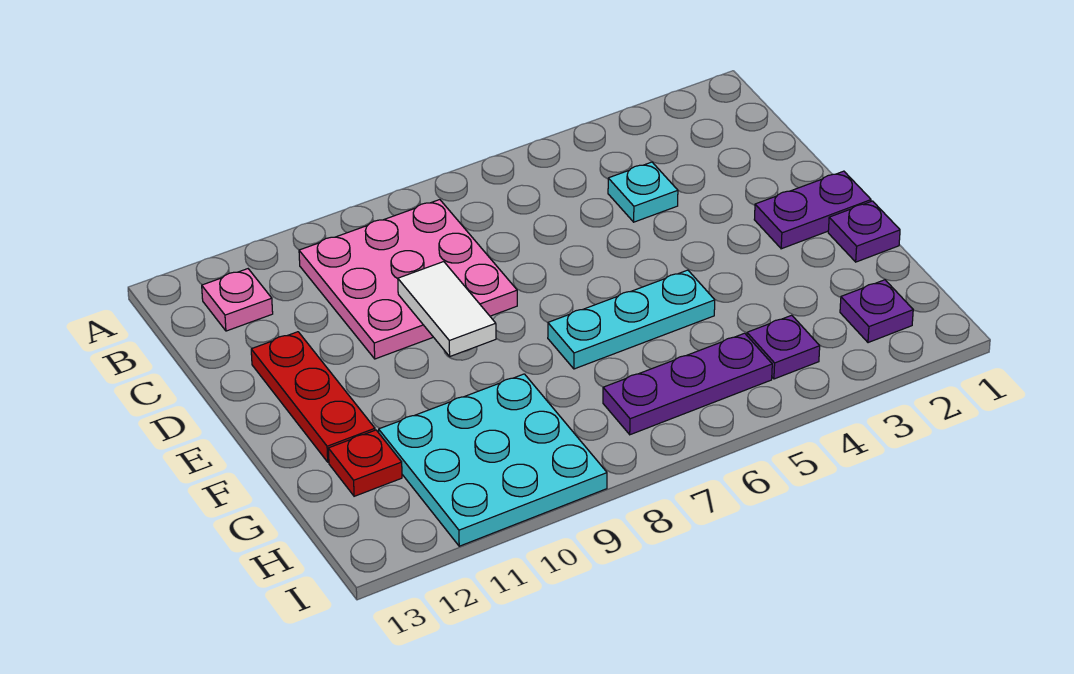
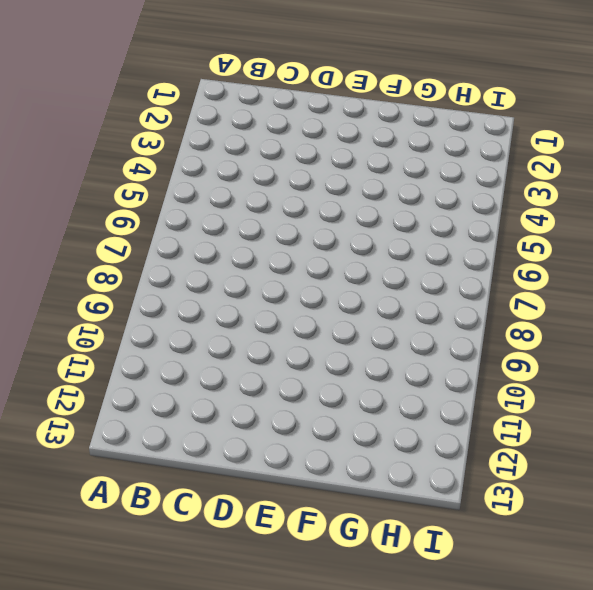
none -> pink 3x3 plate [299,200,517,359]
none -> pink 1x1 plate [202,269,273,331]
none -> cyan 1x1 plate [608,162,678,222]

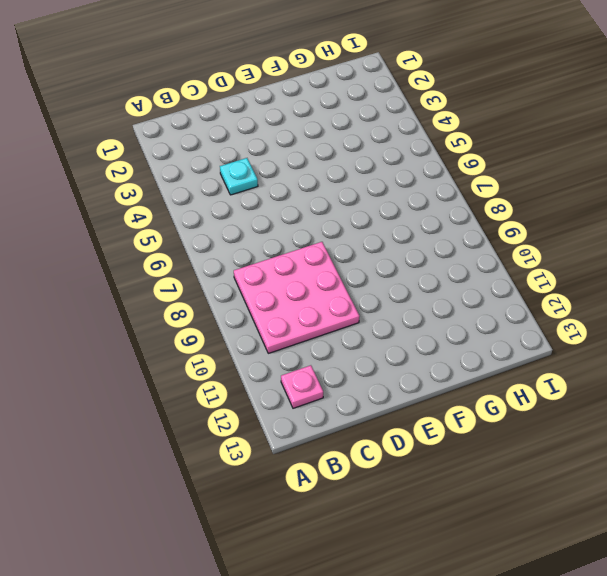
none -> red 1x3 plate [251,332,375,462]
none -> purple 1x2 plate [754,171,871,249]
none -> purple 1x1 plate [828,201,900,262]

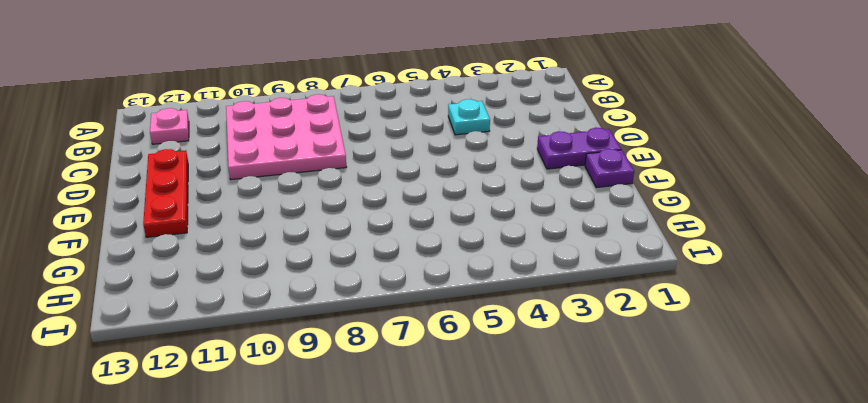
none -> cyan 1x3 plate [548,270,715,369]
none -> cyan 3x3 plate [379,374,607,546]
none -> red 1x1 plate [328,430,402,496]

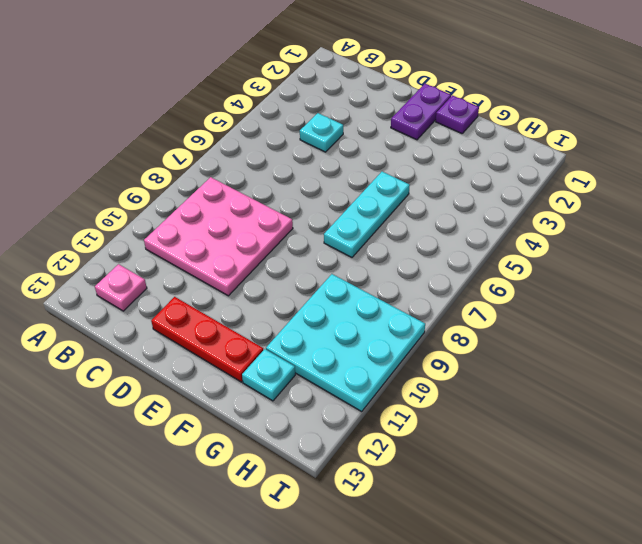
cyan 1x1 plate [242,349,295,401] -> red 1x1 plate [328,430,402,496]
none -> purple 1x1 plate [840,280,913,343]
none -> purple 1x1 plate [747,315,820,379]
none -> purple 1x3 plate [603,333,772,435]

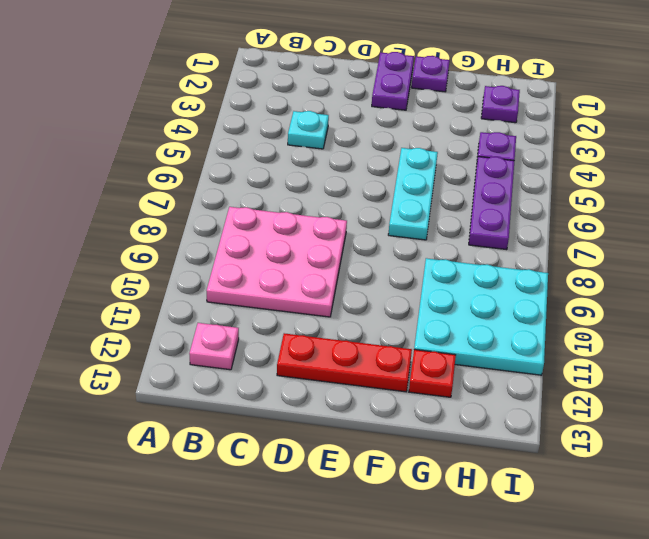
none -> white 1x2 tile [398,262,496,356]

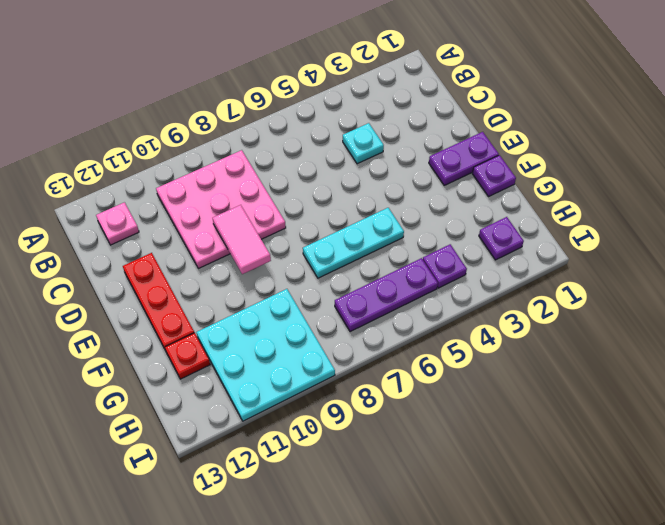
pink 1x2 tile [213,205,271,274] -> white 1x2 tile [398,262,496,356]

